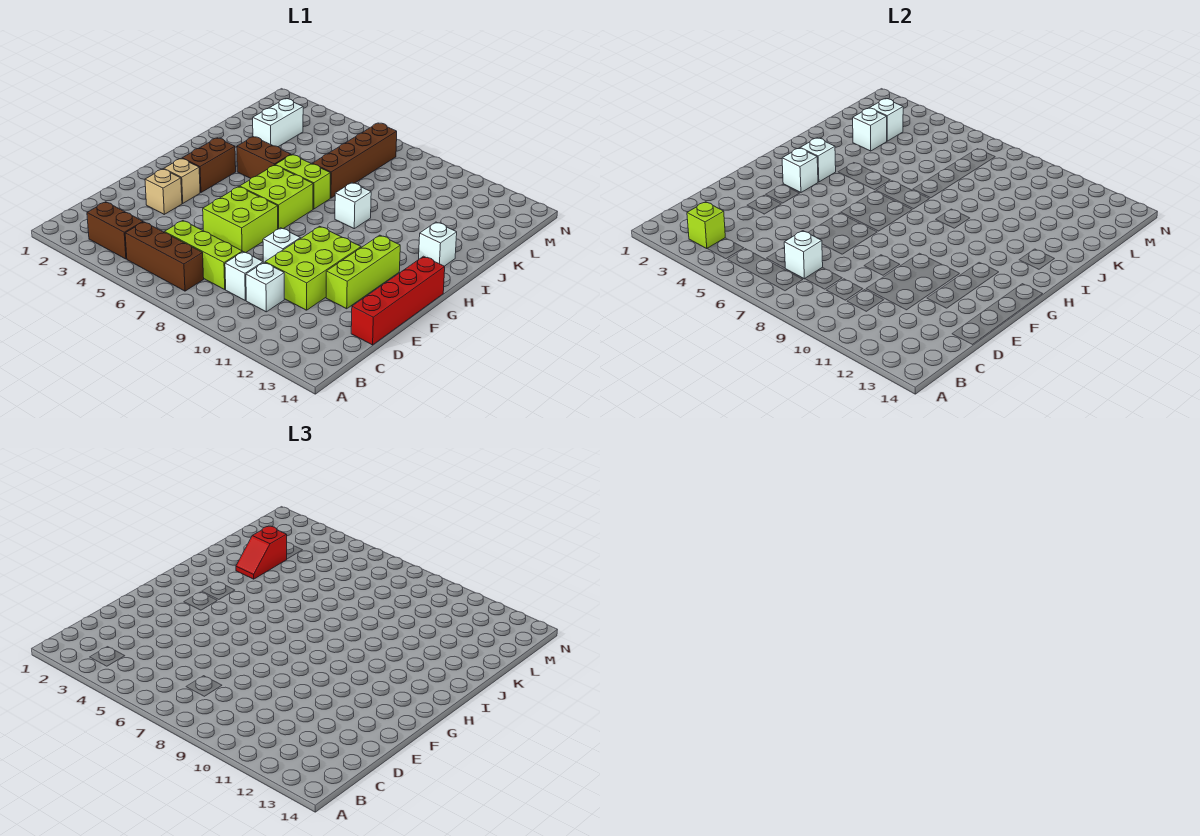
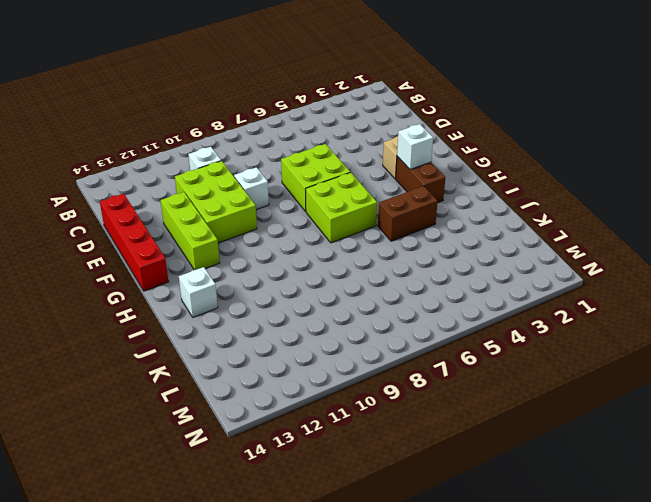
none -> brown 1x2 brick [87,202,143,259]
none -> brown 1x3 brick [125,222,204,291]
none -> lime 1x3 brick [165,221,242,289]

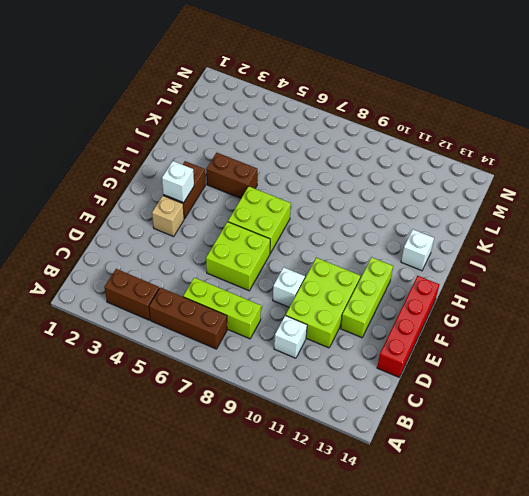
none -> white 1x1 brick [225,252,263,301]
none -> tan 1x1 brick [145,169,182,214]
none -> lime 1x2 brick [275,155,330,209]

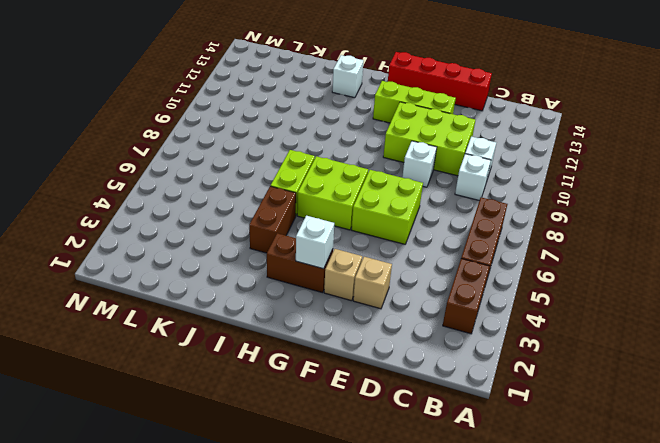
none -> lime 1x3 brick [165,221,242,289]
none -> white 1x1 brick [335,183,371,229]
none -> brown 1x4 brick [312,123,397,198]

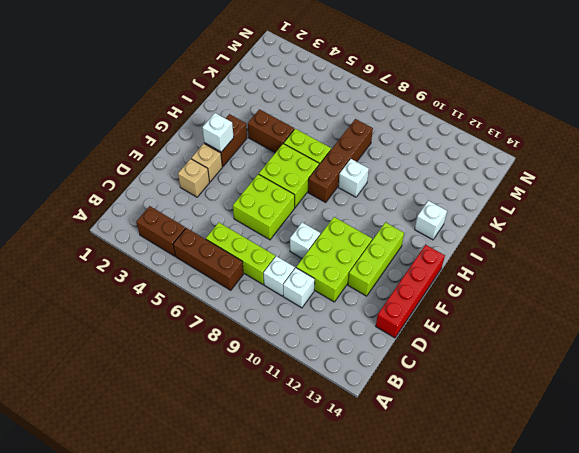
brown 1x4 brick [308,119,373,202] -> brown 1x4 brick moved to [312,123,397,198]
none -> white 1x2 brick [253,99,303,147]
none -> lime 1x1 brick [687,202,725,249]
none -> white 1x1 brick [784,231,823,279]

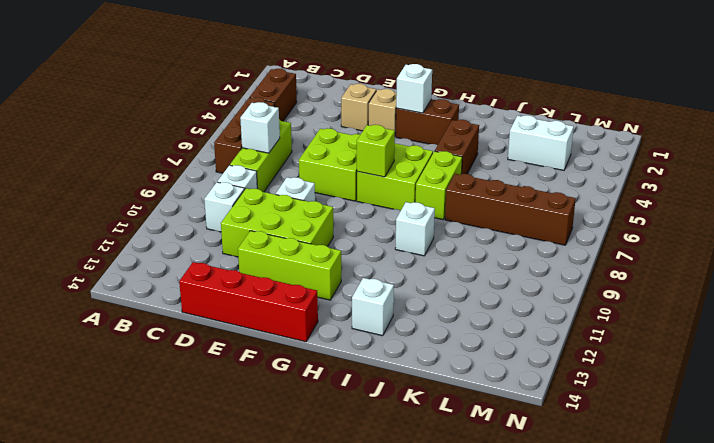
lime 1x1 brick [357,125,395,177] -> lime 1x1 brick moved to [687,202,725,249]
none -> white 1x1 brick [801,138,836,182]
none -> white 1x1 brick [853,108,887,151]
none -> white 1x1 brick [870,99,903,141]

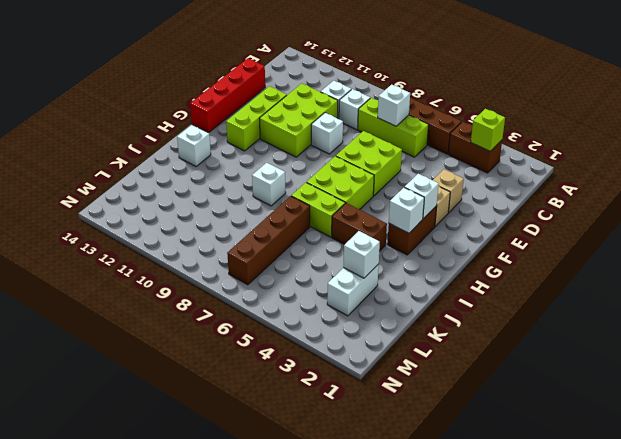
none -> white 1x1 brick [870,99,903,141]
none -> red 1x2 slope [236,526,287,579]

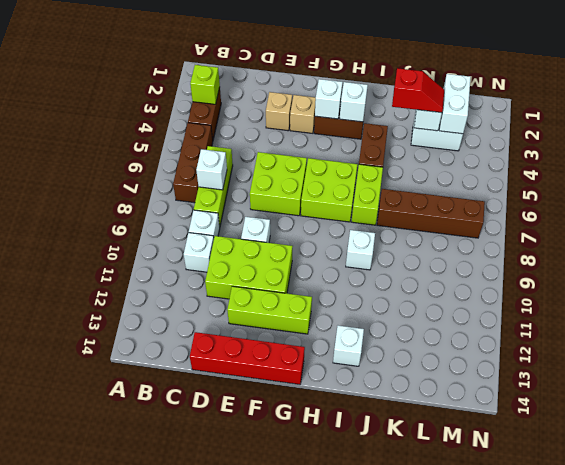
red 1x2 slope [392,68,444,113] -> red 1x2 slope turned to [236,526,287,579]
white 1x2 brick [439,74,471,134] -> white 1x1 brick [870,99,903,141]

